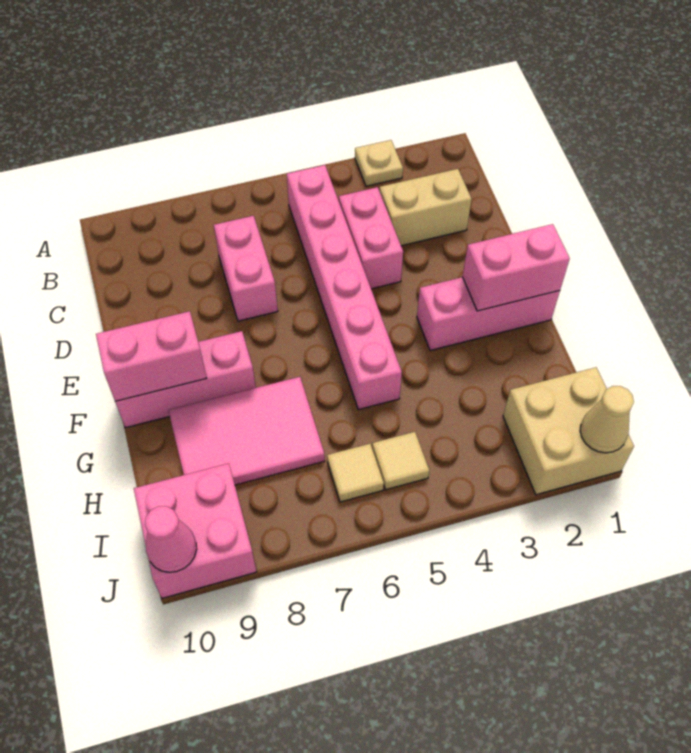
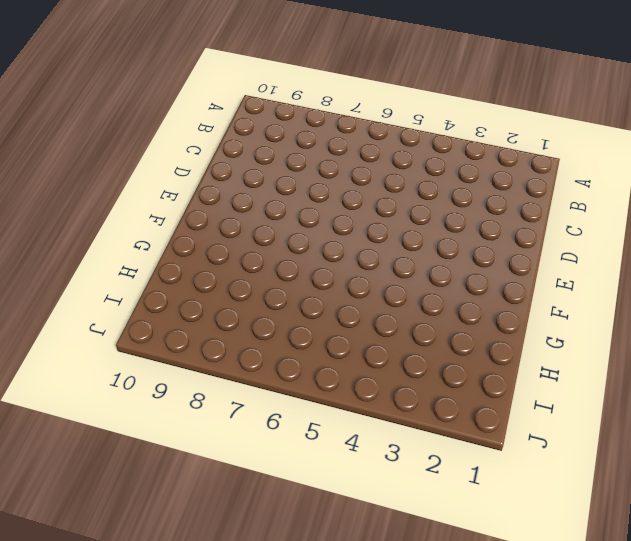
none -> tan 1x1 plate [355,140,403,186]
none -> pink 1x6 brick [287,165,402,410]
none -> tan 1x2 brick [380,169,472,246]

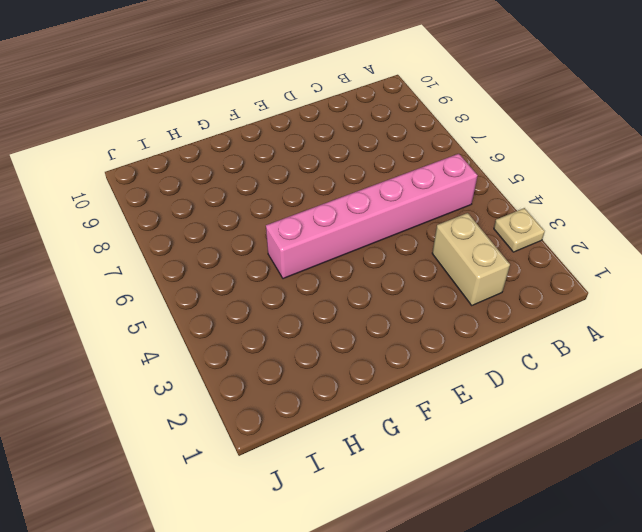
none -> pink 1x2 brick [339,187,403,289]
none -> pink 1x2 brick [214,216,278,321]
none -> pink 1x3 brick [417,277,560,351]

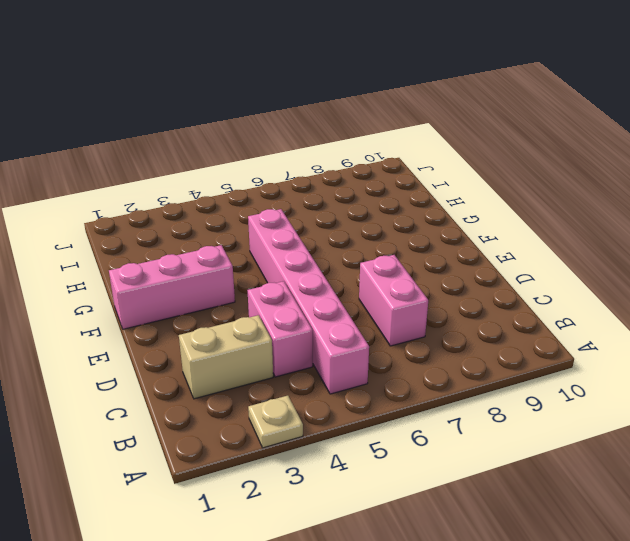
none -> pink 1x3 brick [115,331,256,428]
none -> pink 2x3 tile [168,377,325,485]
none -> tan 2x2 brick [503,367,634,495]

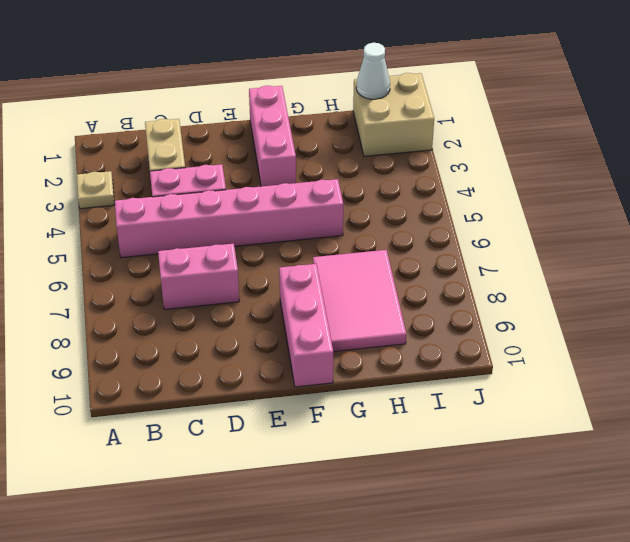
white 1x1 cone [356,43,390,99] -> none
none -> tan 1x1 tile [372,432,429,490]
none -> tan 1x1 tile [327,444,384,502]
none -> pink 2x2 brick [134,463,256,598]

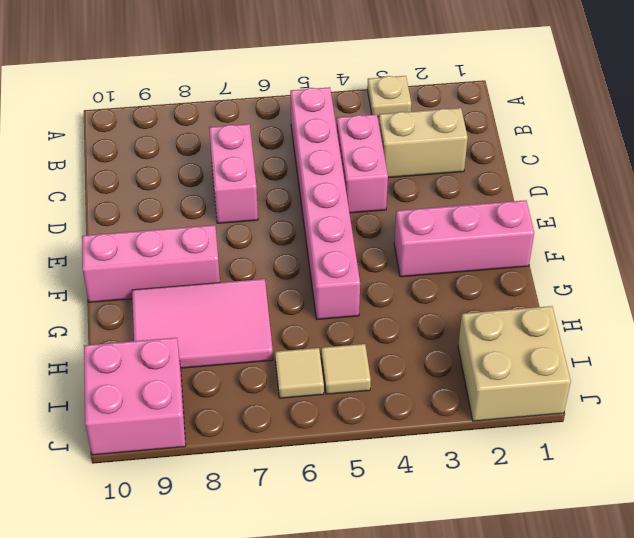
none -> pink 1x2 brick [463,224,570,311]
none -> pink 1x2 brick [96,311,207,401]
none -> tan 1x1 cone [580,386,634,453]

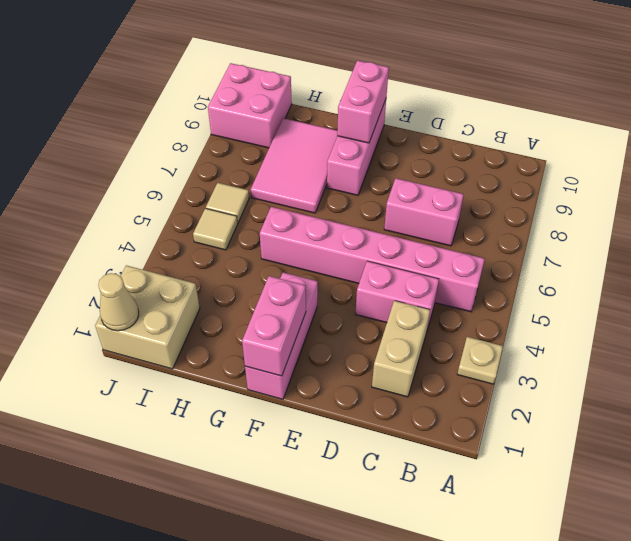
none -> pink 1x1 cone [145,506,197,572]

